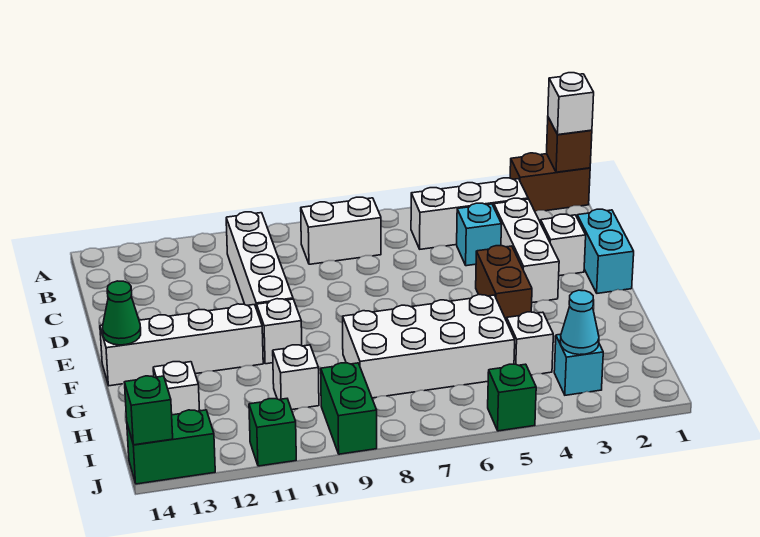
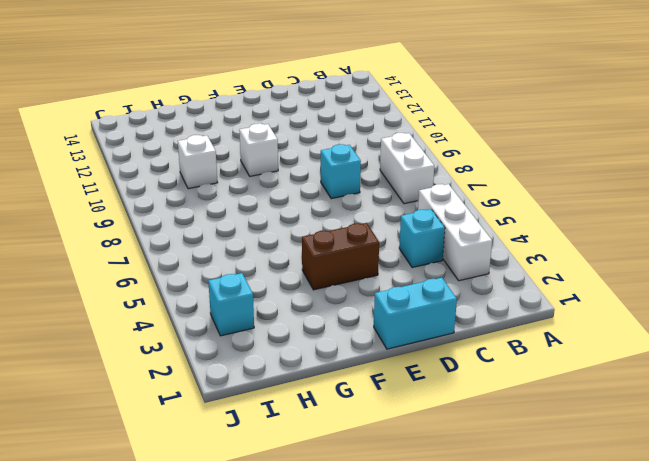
cyan 1x1 brick [321,144,361,199] -> none
none -> brown 1x2 brick [510,153,590,211]
none -> white 1x4 brick [226,212,293,309]
none -> white 1x3 brick [494,198,559,303]

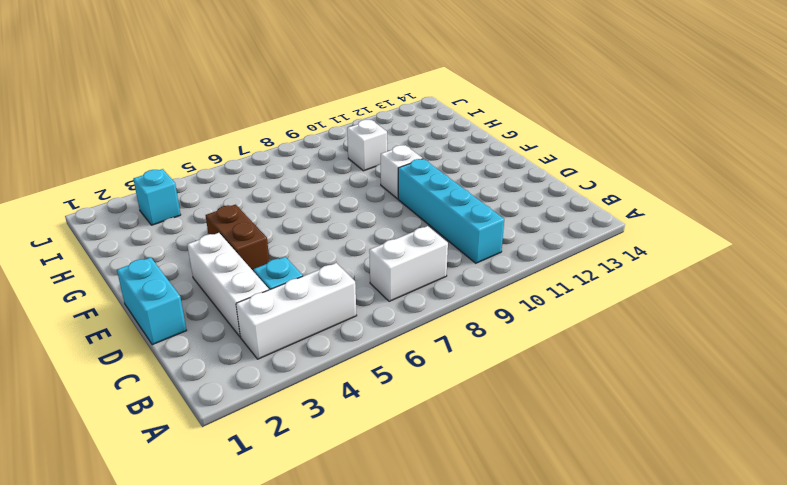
cyan 1x4 brick [398,159,504,263] -> white 1x4 brick [226,212,293,309]
none -> brown 1x2 brick [510,153,590,211]
none -> white 1x1 brick [541,214,586,276]
none -> white 1x4 brick [100,304,263,386]

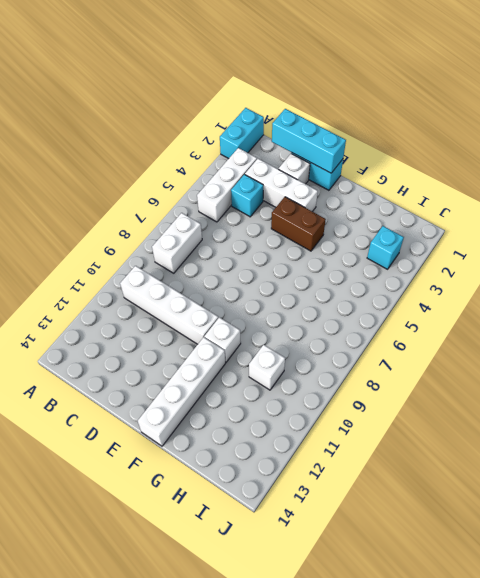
cyan 1x2 brick [220,108,264,159] -> brown 1x2 brick [510,153,590,211]
cyan 1x3 brick [272,109,346,173] -> none
none -> white 2x4 brick [343,295,515,398]
none -> white 1x1 brick [507,312,553,375]
none -> white 1x1 brick [153,362,200,415]

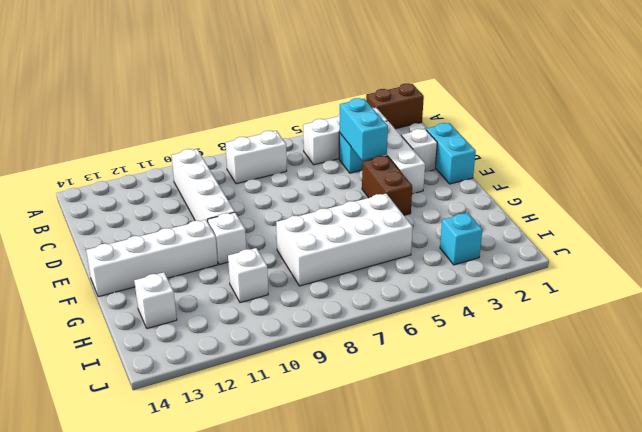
cyan 1x2 brick [339,98,388,160] -> none
none -> white 1x1 brick [507,312,553,375]
none -> green 1x2 brick [321,363,377,454]
none -> green 1x1 brick [488,364,536,431]

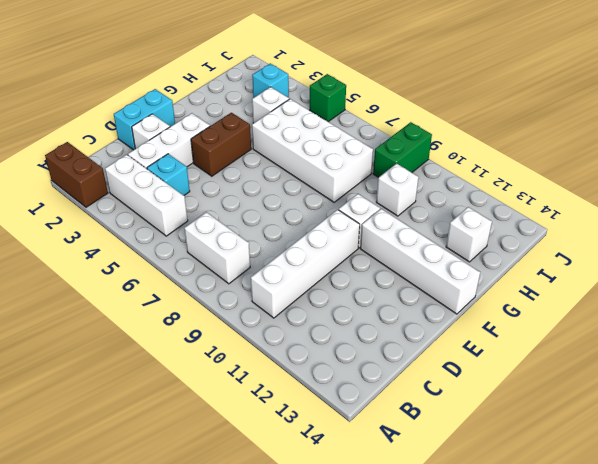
none -> green 1x1 brick [249,399,296,466]
none -> green 1x2 brick [127,410,215,484]
none -> brown 1x1 brick [547,118,592,172]

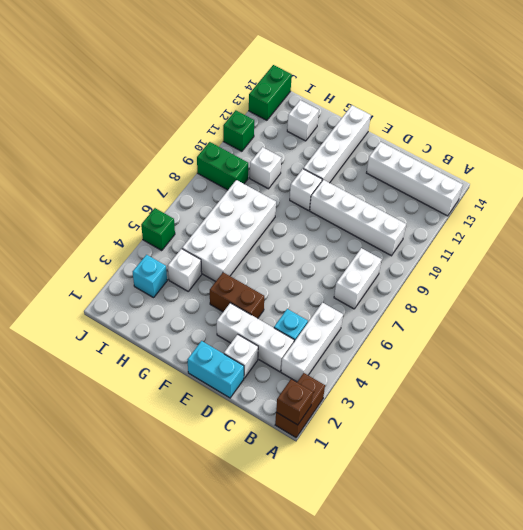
white 1x4 brick [367,142,463,216] -> none
none -> green 1x1 cone [103,281,141,345]
none -> cyan 1x1 cone [560,290,599,355]
none -> green 1x1 brick [125,376,173,445]

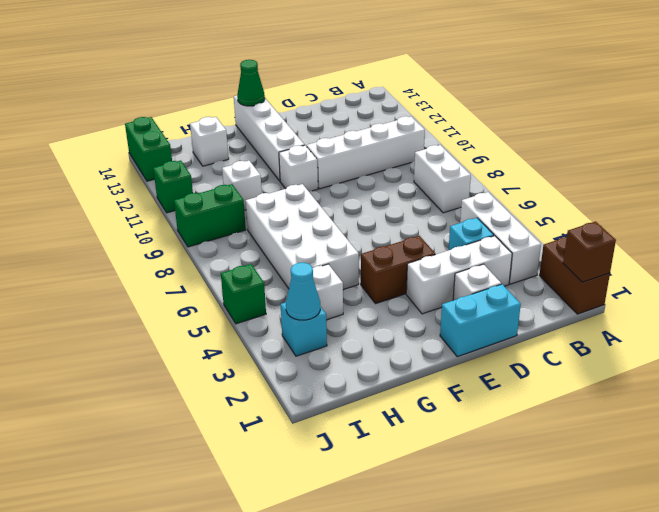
none -> green 1x1 brick [125,376,173,445]
none -> white 1x1 brick [548,73,594,135]

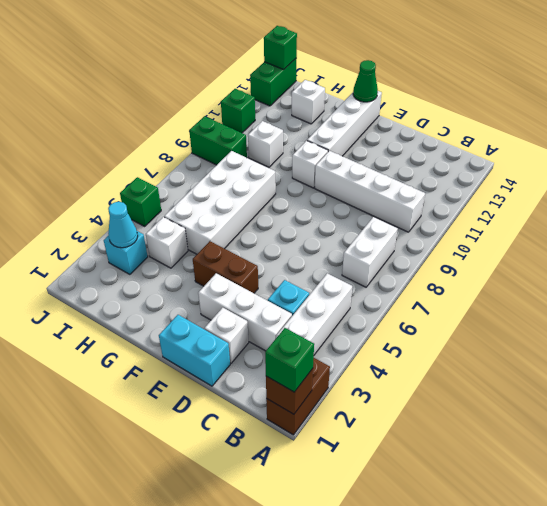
green 1x1 brick [265,328,314,392] -> white 1x1 brick [548,73,594,135]

